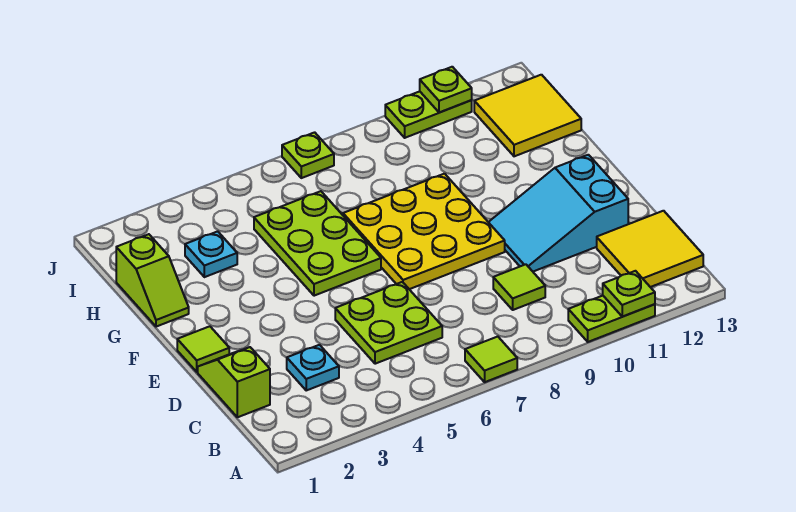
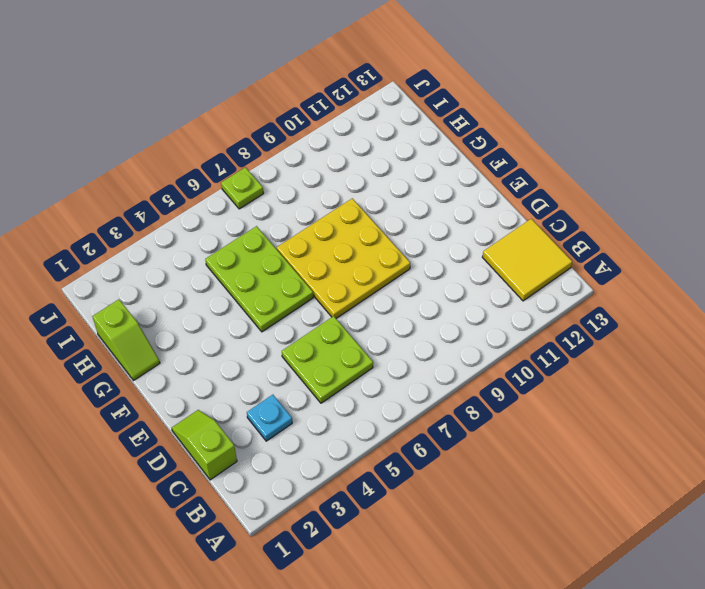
none -> lime 1x1 tile [465,337,517,382]
none -> lime 1x2 plate [568,295,655,342]
none -> lime 1x1 tile [493,264,545,310]

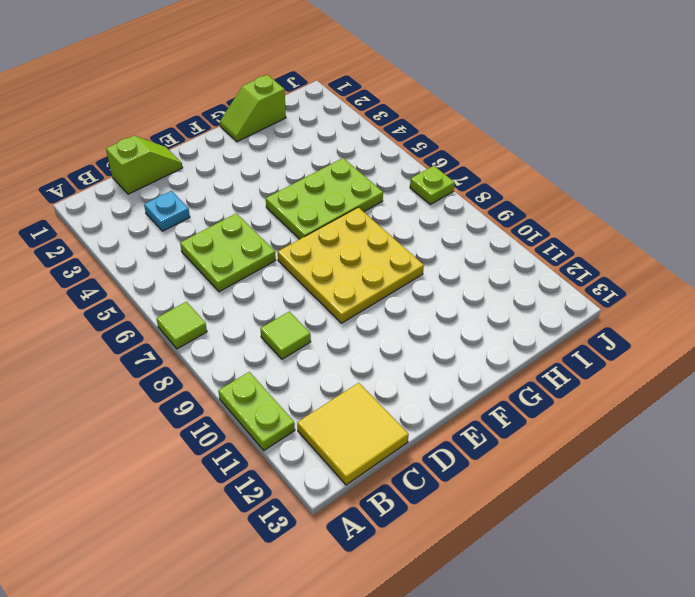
none -> cyan 2x3 slope [489,155,628,271]
none -> lime 1x1 tile [177,326,229,372]
none -> cyan 1x1 plate [185,231,237,277]

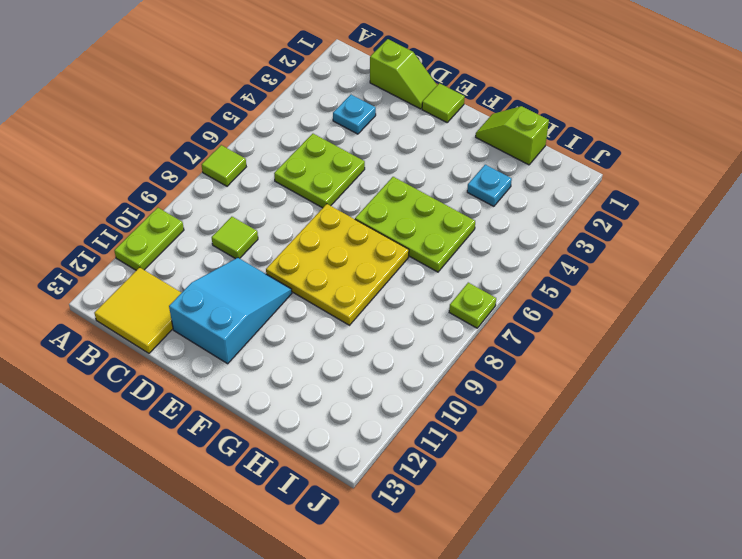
none -> yellow 2x2 tile [474,75,581,156]
none -> lime 1x2 plate [385,91,472,138]
none -> lime 1x1 plate [603,271,655,316]

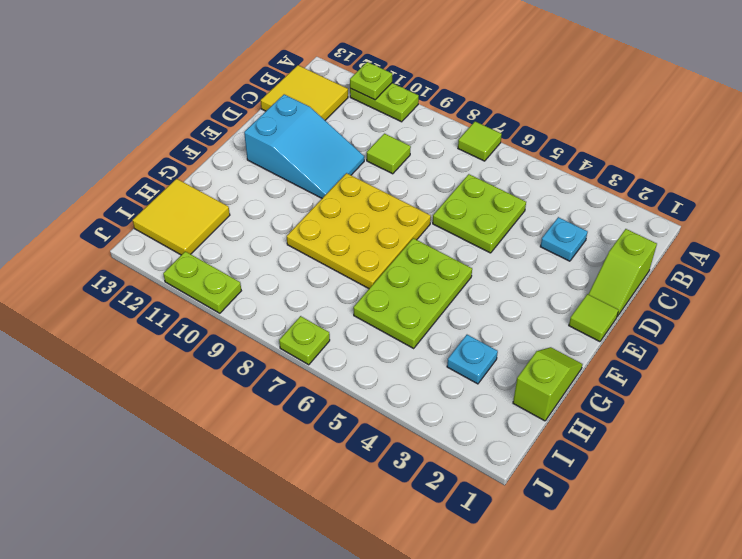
none -> lime 1x1 plate [420,67,472,113]

